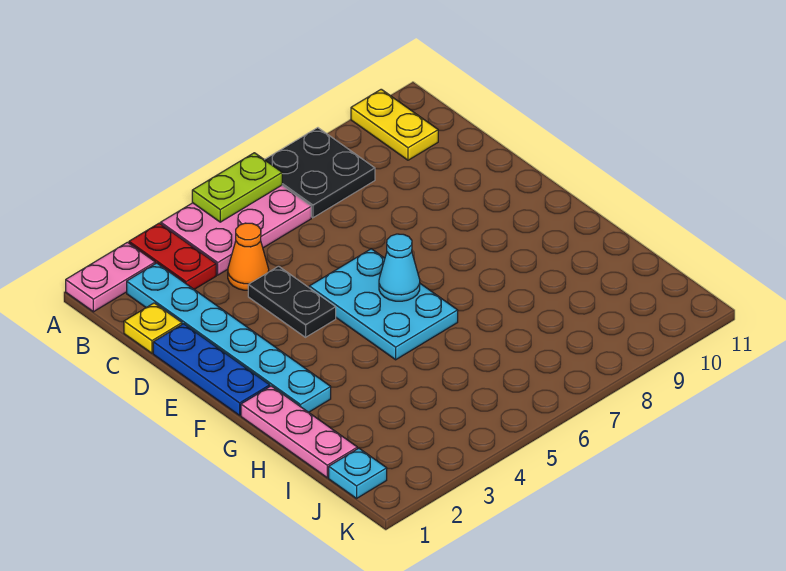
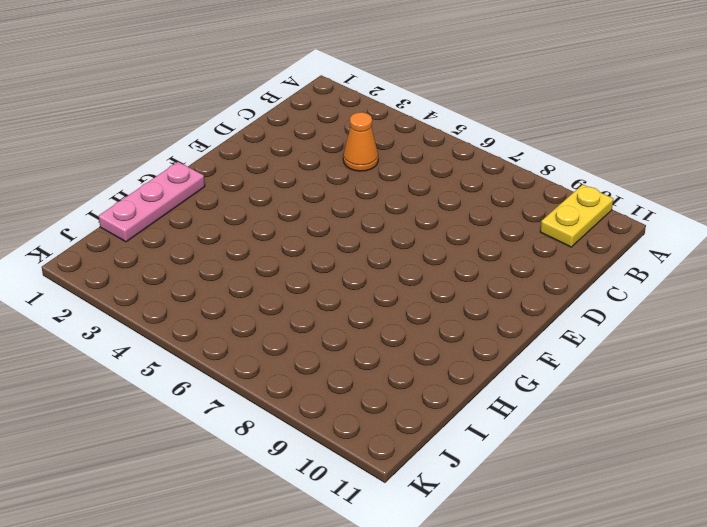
none -> pink 1x2 plate [66,242,155,312]
none -> red 1x2 plate [129,223,216,289]
none -> pink 2x3 plate [161,185,311,275]

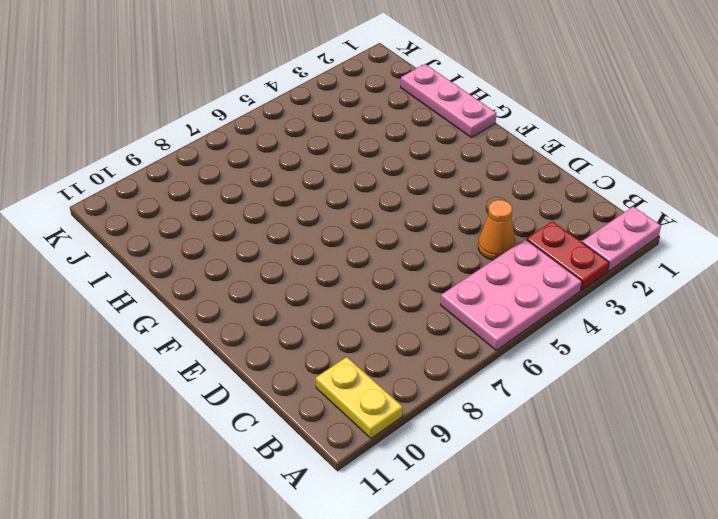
none -> black 2x2 plate [265,128,375,218]
none -> cyan 1x6 plate [127,263,331,412]
none -> yellow 1x1 plate [124,303,182,353]

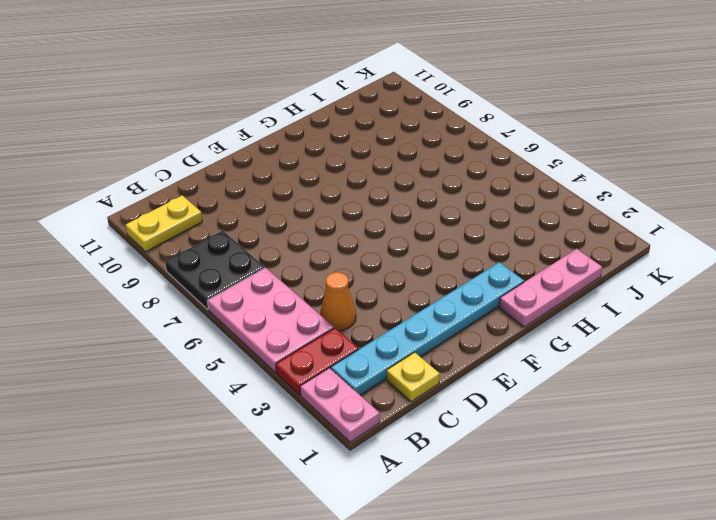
none -> blue 1x3 plate [153,324,270,415]
none -> black 1x2 plate [248,266,336,337]
none -> cyan 2x3 plate [309,249,458,360]

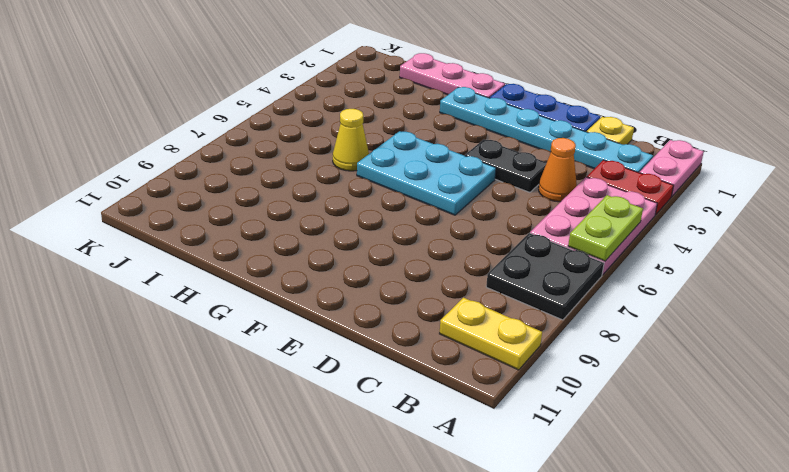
yellow 1x1 cone [333,109,369,171] -> none
none -> cyan 1x1 plate [329,448,387,498]
none -> cyan 1x1 cone [379,234,420,301]

